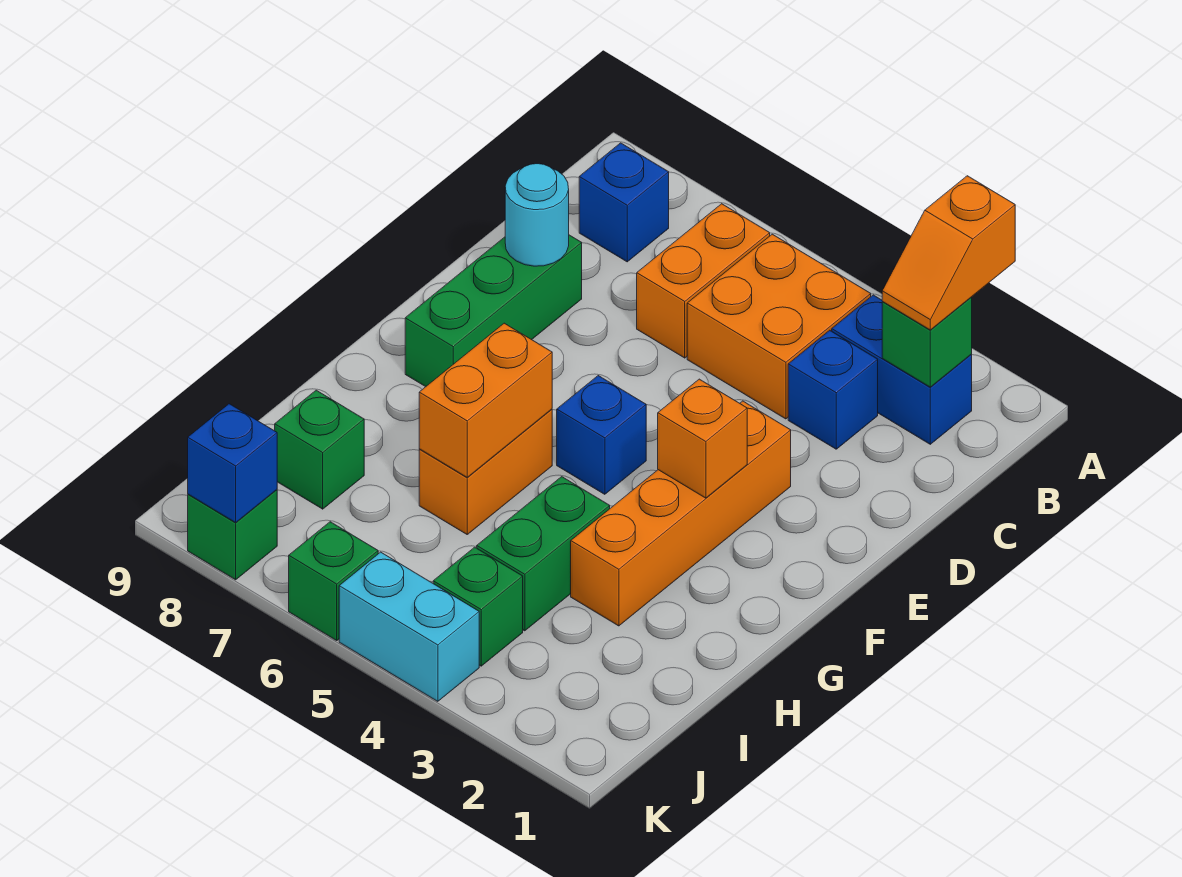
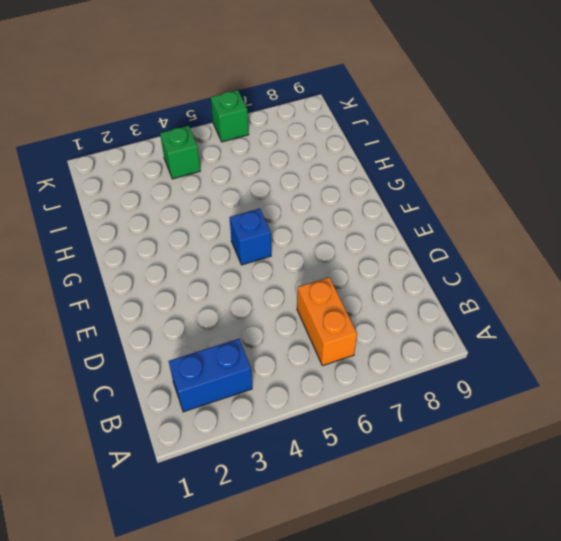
none -> orange 2x2 brick [687,234,871,419]
none -> blue 1x1 brick [579,143,669,262]
none -> blue 1x1 brick [788,330,878,449]

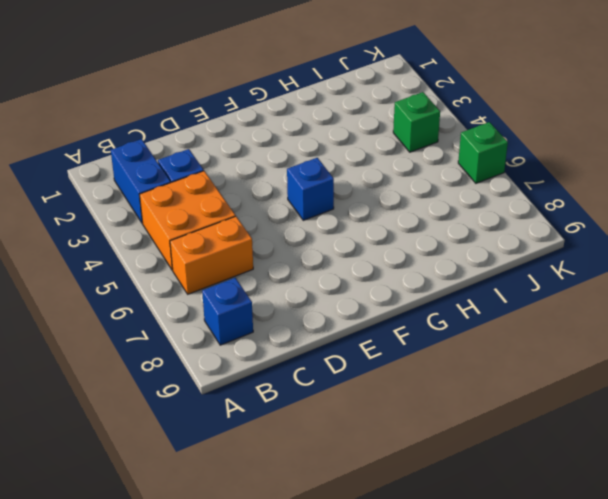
none -> green 1x3 brick [405,235,582,387]
none -> orange 1x4 brick [571,401,791,626]
none -> orange 1x2 brick [419,409,552,534]

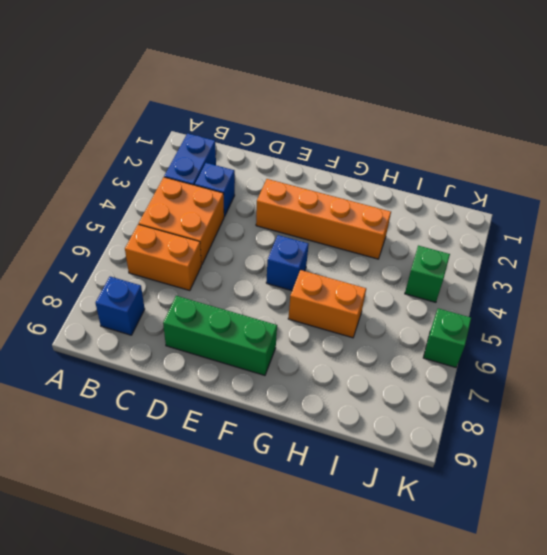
none -> green 1x2 brick [477,477,610,631]
none -> green 1x1 brick [275,390,364,509]
none -> cyan 1x2 brick [339,552,479,701]

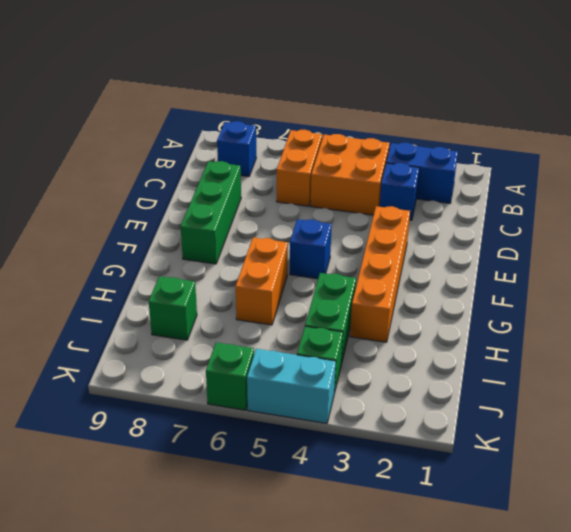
none -> green 1x1 brick [188,490,277,580]
none -> green 1x1 brick [882,297,972,387]
none -> cyan 1x1 round brick [505,164,569,266]

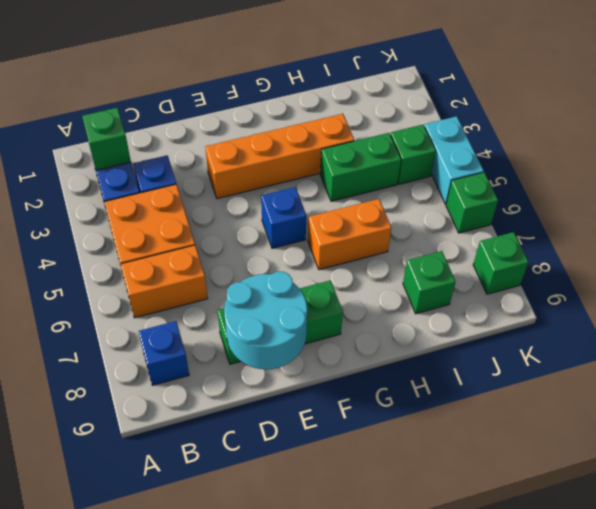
cyan 2x2 round brick [224,272,307,369] -> cyan 1x1 round brick [505,164,569,266]
none -> orange 1x1 brick [658,379,747,498]
none -> orange 1x2 brick [419,323,552,478]
none -> blue 1x1 brick [188,404,277,522]

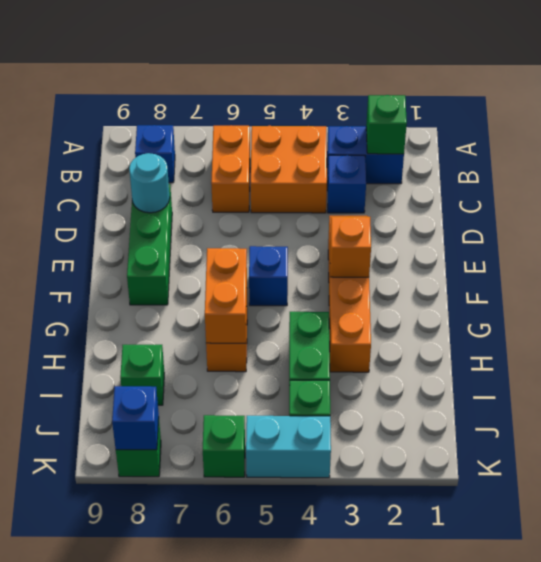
none -> orange 1x2 slope [882,176,1015,330]

